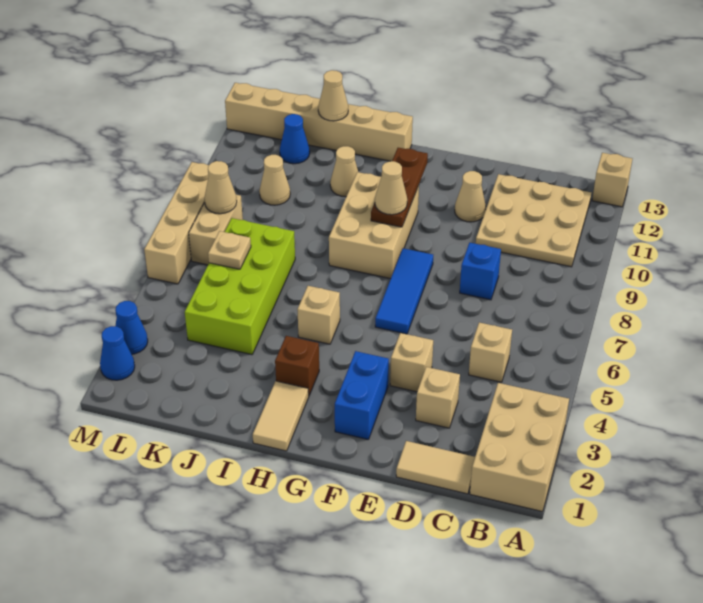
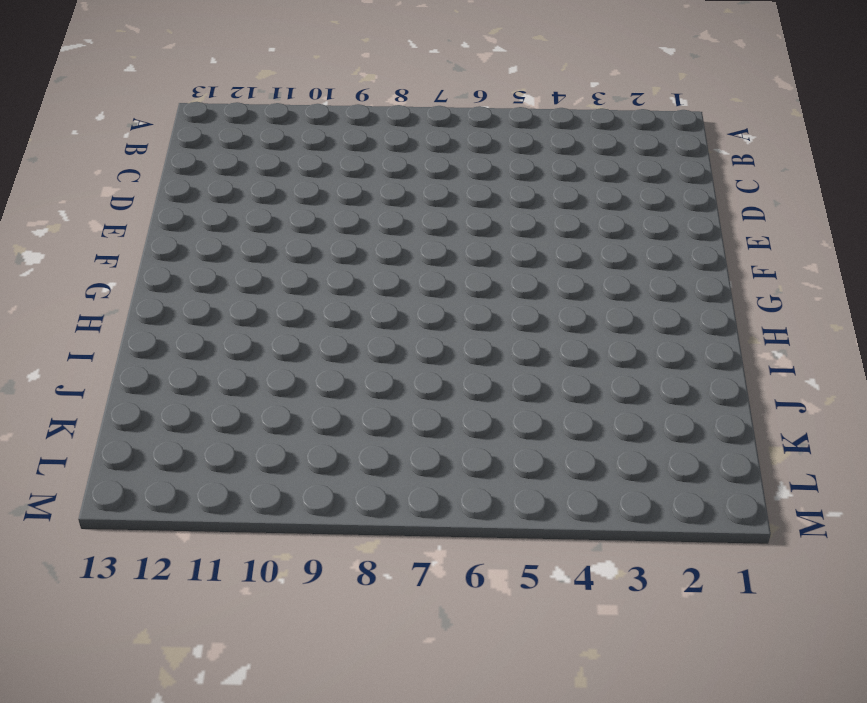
none -> tan 2x3 brick [470,383,569,512]
none -> tan 1x1 brick [592,153,632,207]
none -> tan 3x3 plate [476,174,591,267]

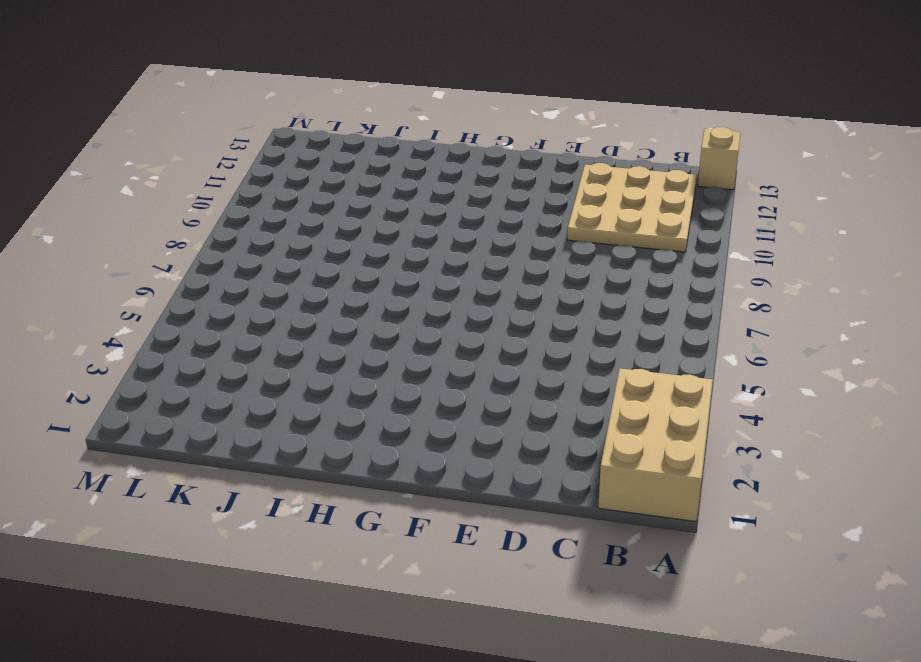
none -> tan 1x2 tile [396,441,475,494]
none -> tan 1x1 brick [469,322,512,382]
none -> tan 1x1 brick [416,367,460,428]

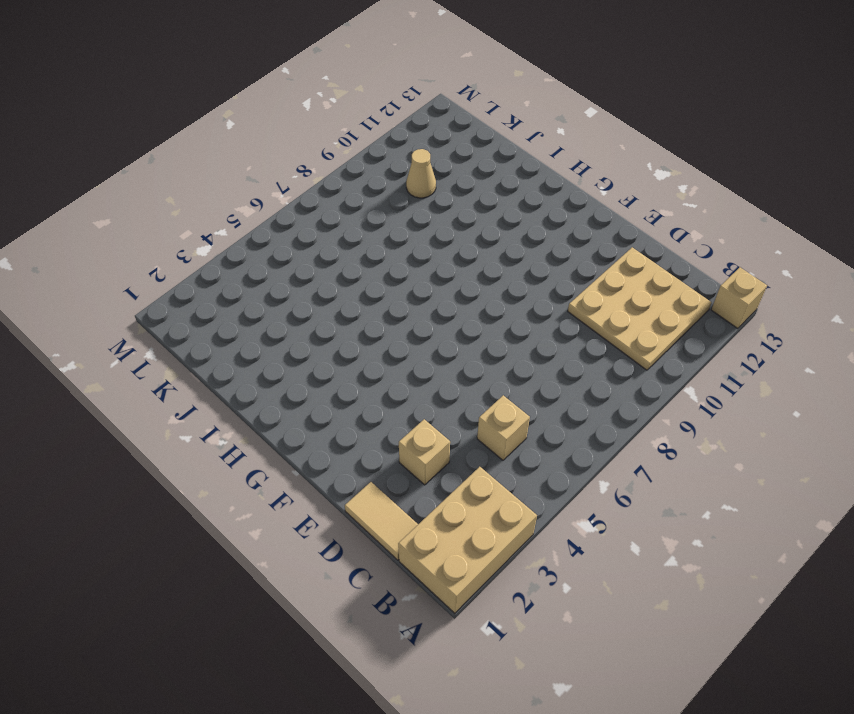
none -> blue 1x1 brick [460,243,501,300]
none -> tan 1x1 brick [390,333,433,392]
none -> tan 1x1 cone [455,171,486,222]

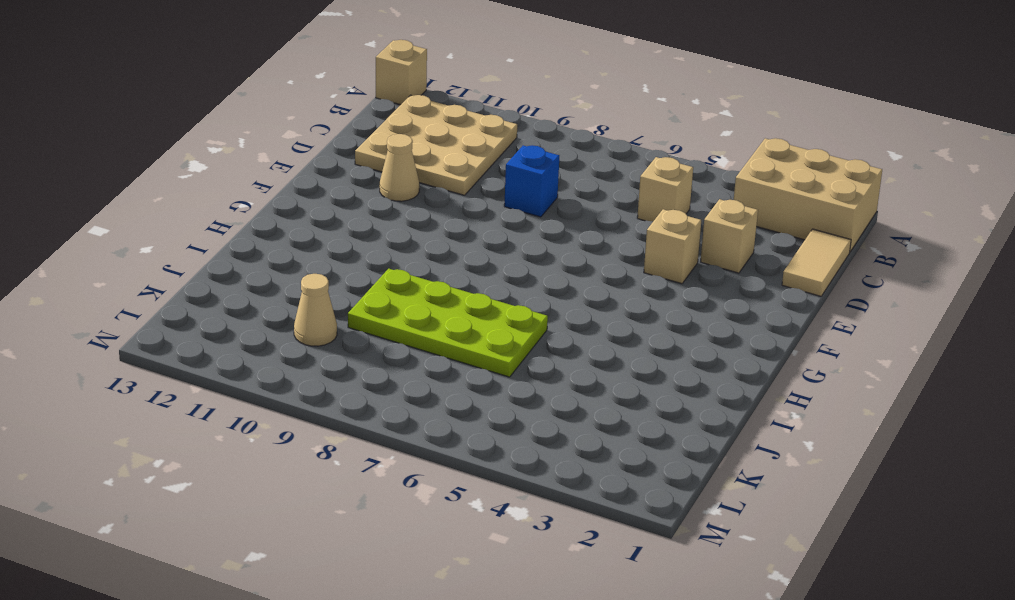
lime 2x4 plate [348,269,548,377] -> lime 2x4 brick [185,218,295,355]
none -> blue 1x2 brick [335,351,389,439]
none -> blue 1x3 tile [375,248,433,334]
none -> tan 2x3 brick [329,172,419,279]

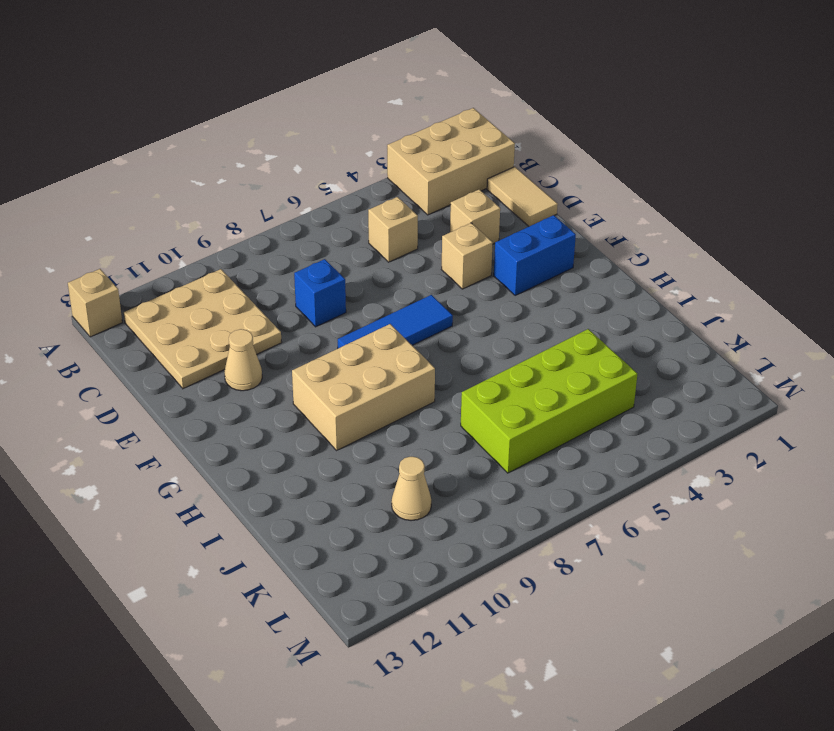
none -> tan 1x2 tile [253,381,309,451]
none -> brown 1x1 brick [275,336,319,395]
none -> tan 1x1 brick [297,286,340,344]

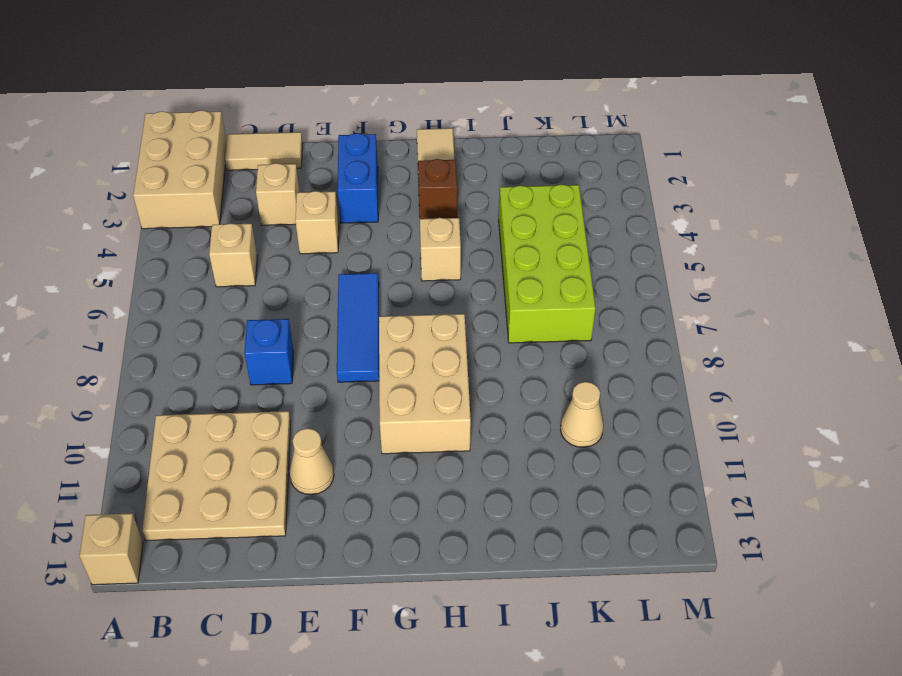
none -> tan 1x6 brick [225,83,413,161]
none -> tan 1x1 cone [330,146,358,197]
none -> blue 1x1 cone [280,114,310,164]

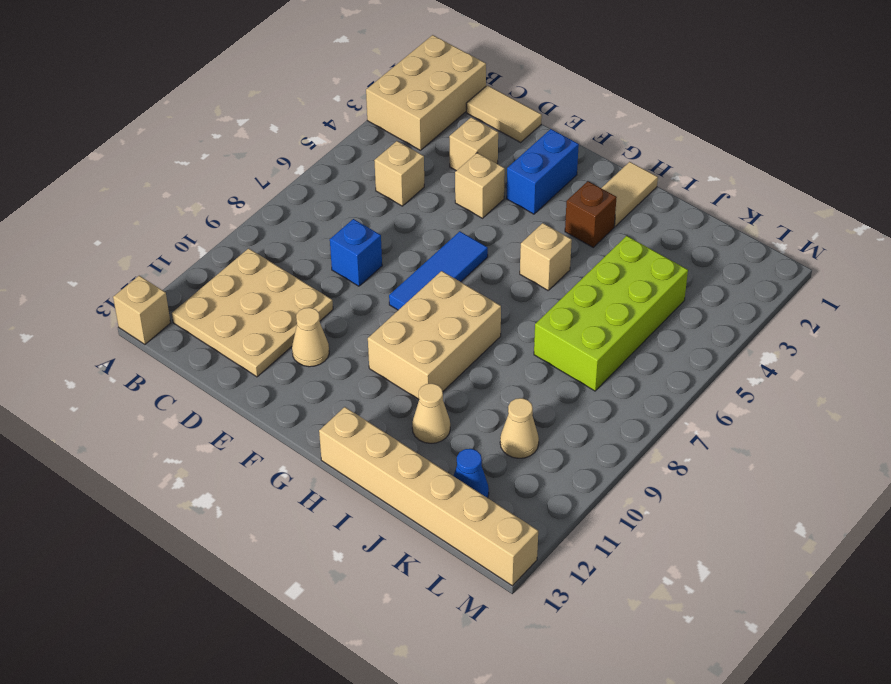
none -> tan 1x2 brick [189,195,243,265]
none -> blue 1x1 cone [100,326,135,380]
none -> blue 1x1 cone [115,301,148,354]

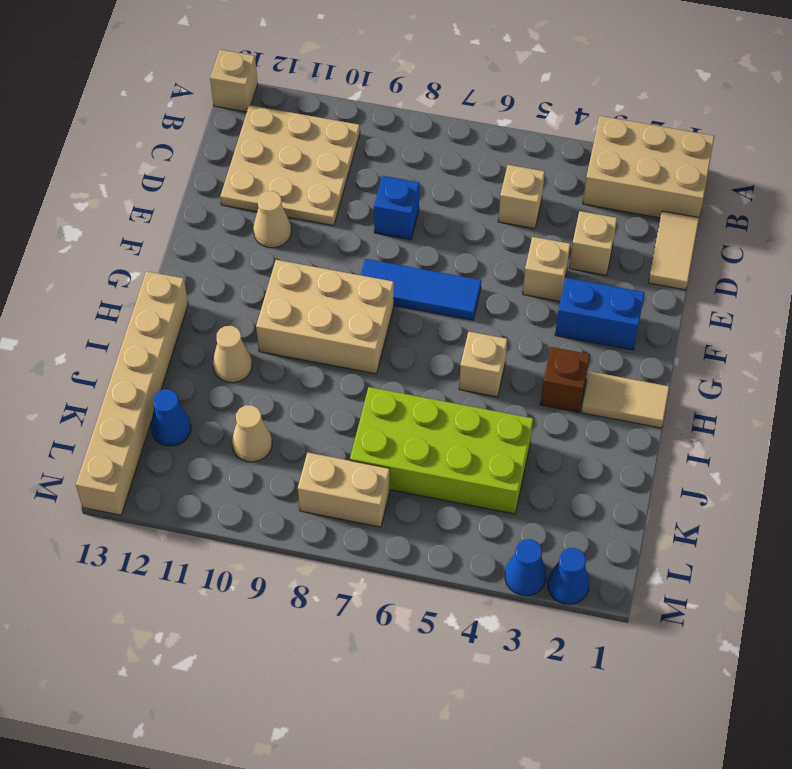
none -> tan 1x4 brick [144,162,209,284]
none -> brown 1x3 plate [371,148,428,227]
none -> tan 1x1 cone [318,70,348,121]

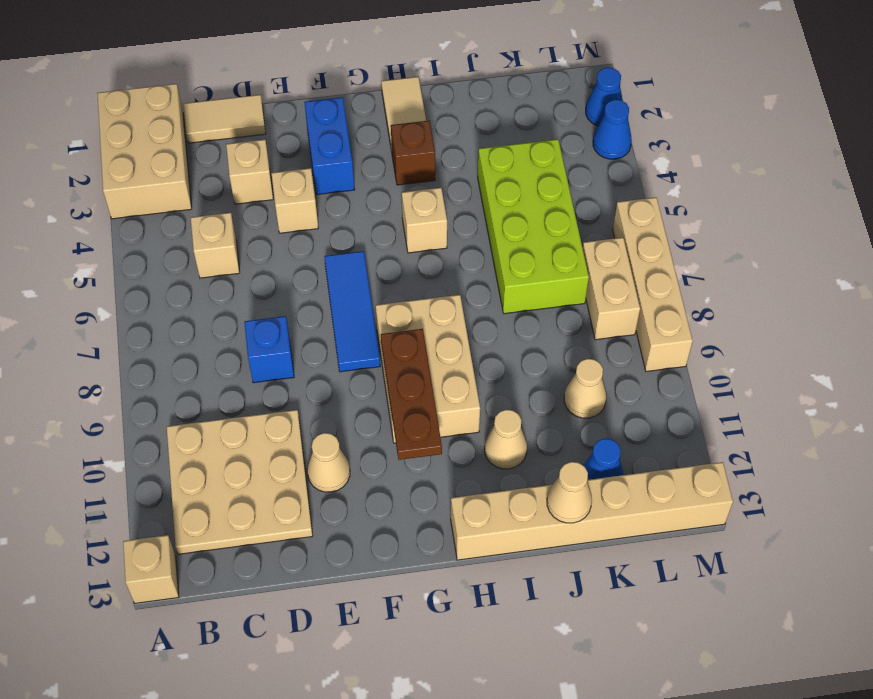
none -> tan 1x1 plate [208,231,251,269]
none -> tan 1x1 cone [204,161,237,214]
none -> tan 1x1 cone [375,161,407,215]

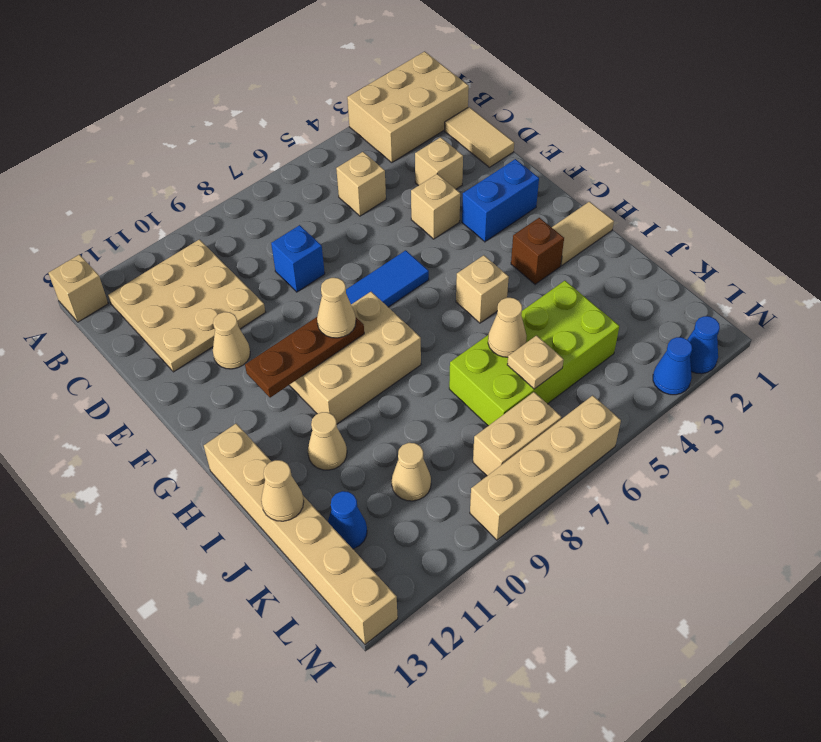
tan 1x1 cone [488,298,527,357] -> tan 1x1 cone moved to [204,161,237,214]

